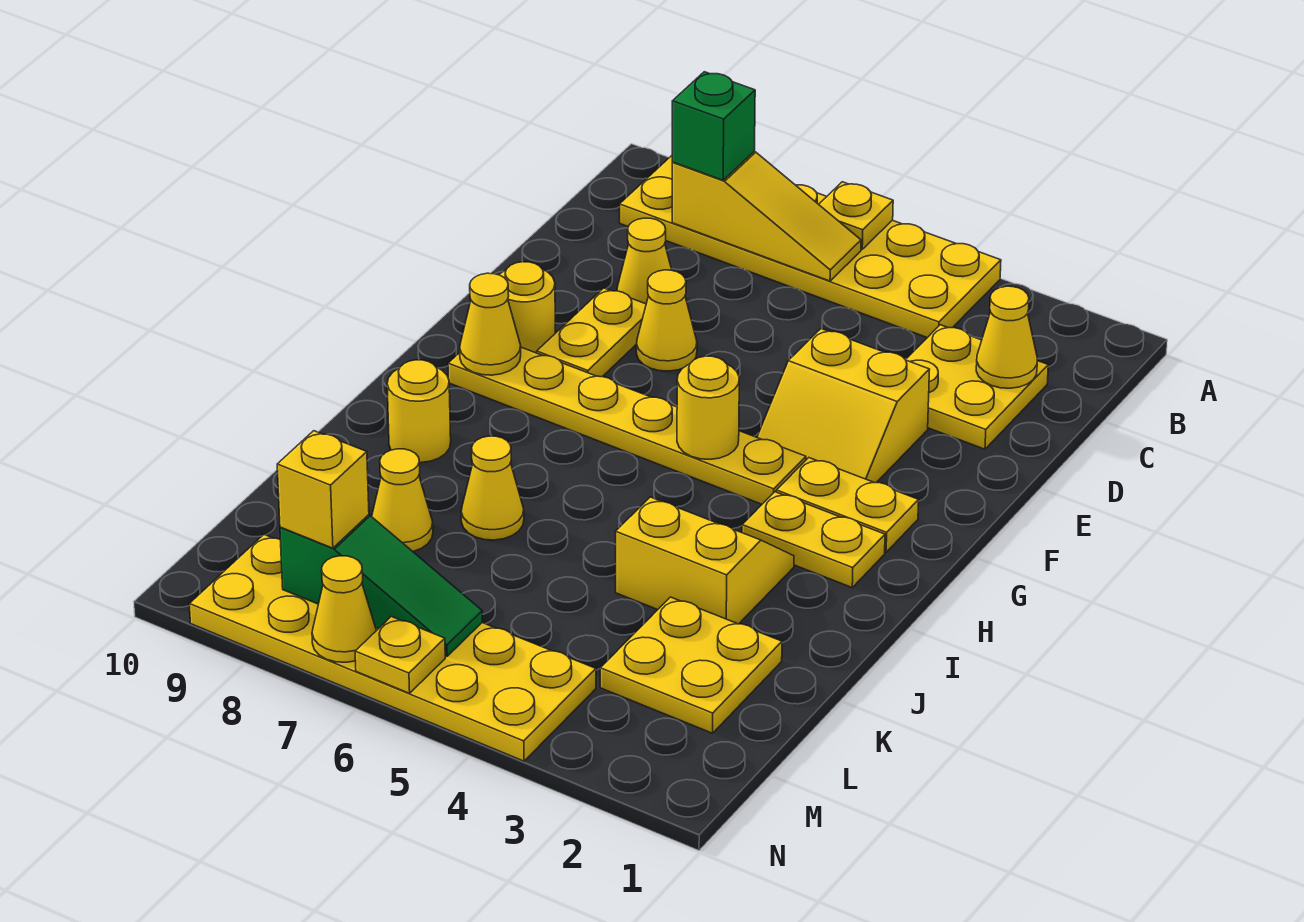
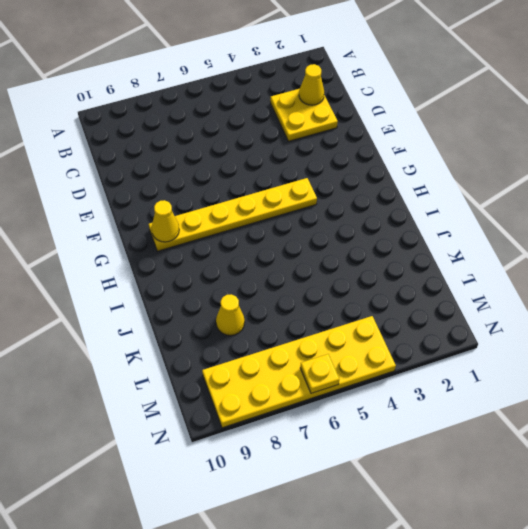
none -> yellow 2x6 plate [620,156,1001,338]
none -> yellow 1x1 cone [617,218,672,304]
none -> yellow 2x2 slope [757,329,930,483]

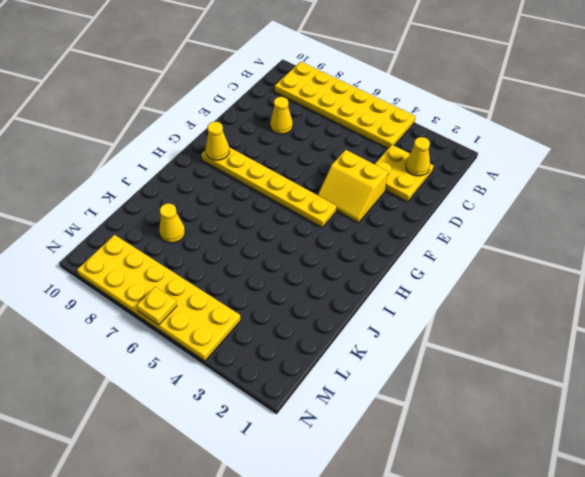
none -> yellow 1x1 cone [636,270,697,371]
none -> yellow 1x2 plate [537,288,646,377]
none -> yellow 1x1 round brick [499,262,555,353]

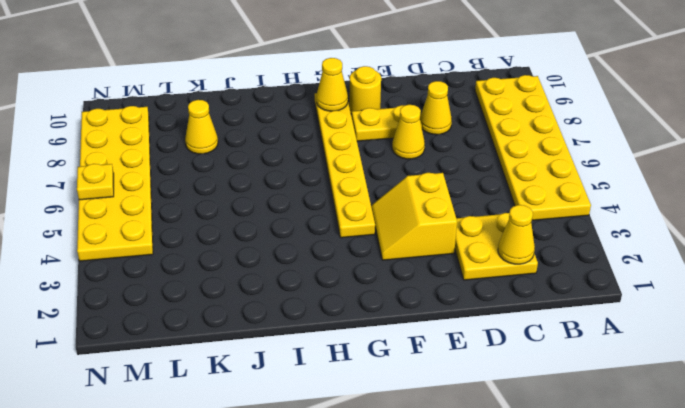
none -> yellow 1x2 plate [776,458,919,552]
none -> yellow 1x2 plate [742,492,885,587]
none -> yellow 2x2 slope [616,497,794,624]

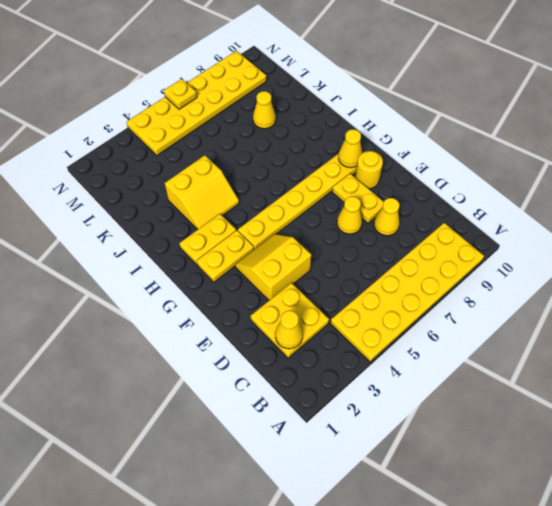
none -> yellow 1x1 round brick [387,360,451,463]
none -> yellow 1x1 cone [461,436,524,540]
none -> yellow 2x2 plate [600,597,782,733]

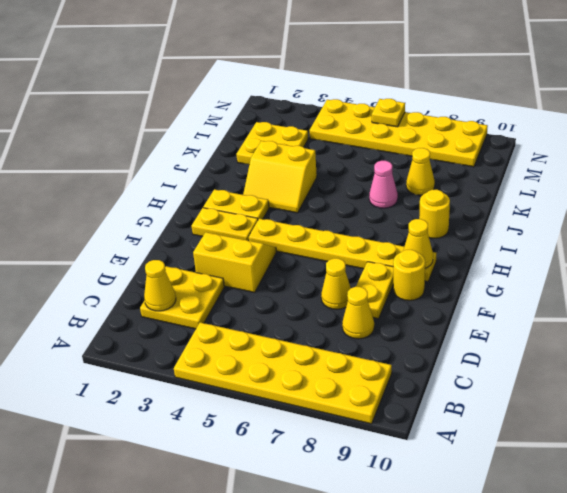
pink 1x1 cone [369,161,398,208] -> yellow 1x1 cone [461,436,524,540]
none -> yellow 1x1 plate [819,182,893,249]
none -> yellow 1x3 slope [672,152,861,281]
none -> yellow 1x1 round brick [677,356,739,459]

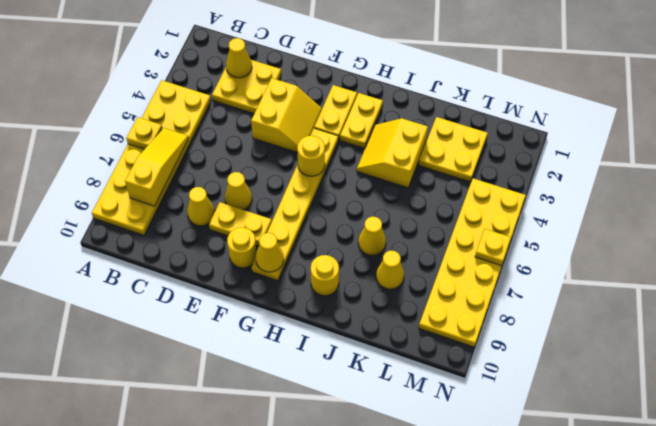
none -> green 1x3 slope [280,515,482,656]
none -> yellow 1x1 cone [312,556,376,662]
none -> green 1x1 brick [672,72,755,180]

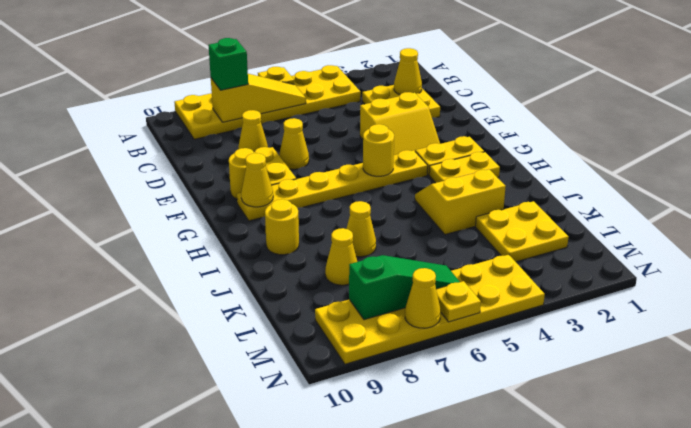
none -> yellow 1x1 brick [277,431,369,548]

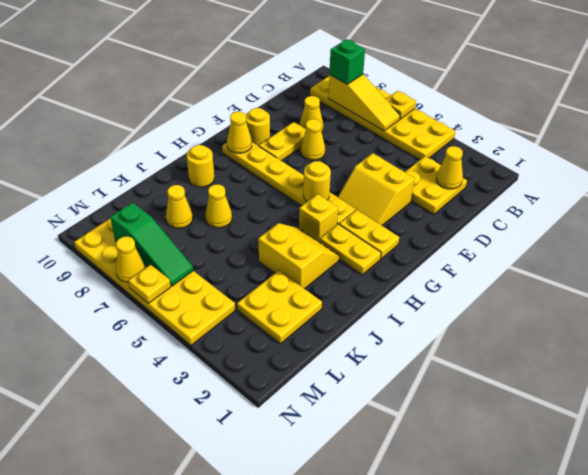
yellow 1x1 brick [299,194,338,243] -> yellow 1x1 brick moved to [277,431,369,548]

